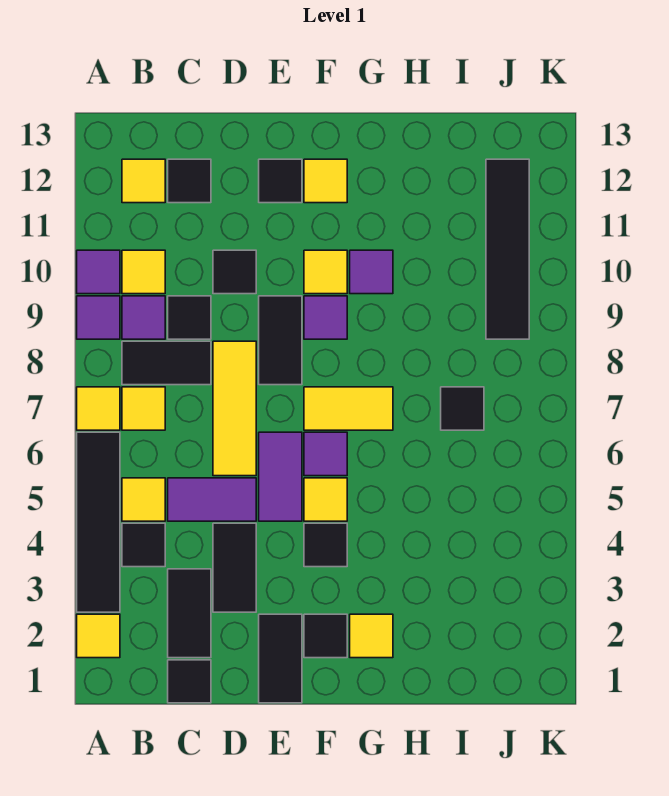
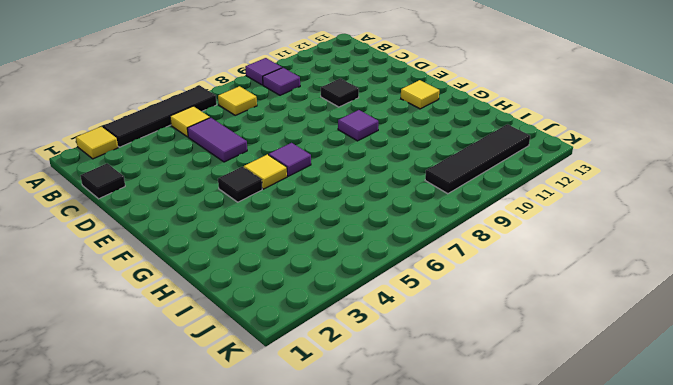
none -> yellow 1x1 tile [77,387,120,430]
none -> purple 1x1 tile [77,250,120,294]
none -> black 1x1 tile [122,523,165,567]
none -> black 1x2 tile [122,341,211,385]

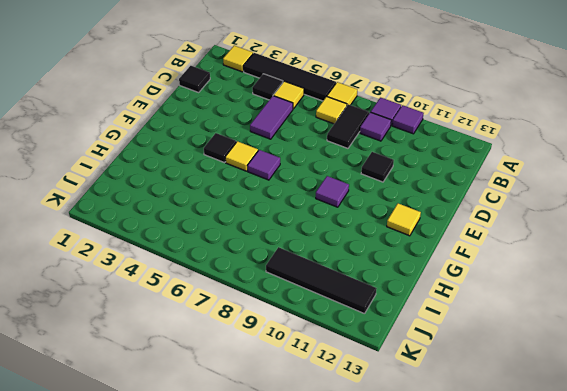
none -> yellow 1x1 tile [122,250,165,294]
none -> yellow 1x1 tile [122,159,165,203]
none -> black 1x2 tile [168,569,211,658]
none -> black 1x1 tile [168,296,211,339]

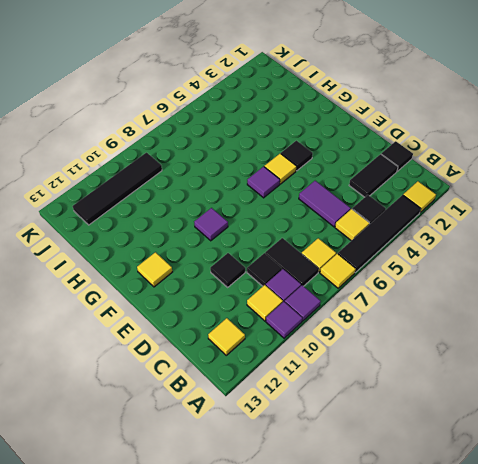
none -> black 1x1 tile [168,159,211,203]
none -> black 1x2 tile [213,523,256,612]
none -> yellow 1x3 tile [213,341,256,476]
none -> black 1x2 tile [259,614,302,703]

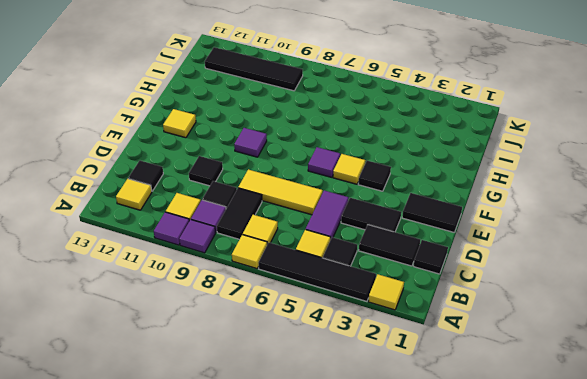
none -> purple 1x2 tile [259,432,302,521]
none -> black 1x2 tile [259,296,302,385]
none -> black 1x1 tile [259,159,302,203]
none -> black 1x1 tile [304,614,347,658]

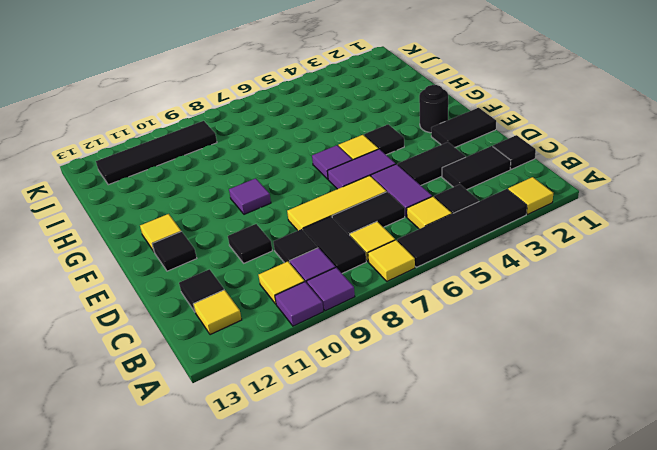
black 1x2 tile [332,192,405,236] -> black 1x2 tile moved to [259,296,302,385]
black 1x1 round brick [419,85,448,133] -> black 1x1 tile [304,614,347,658]
none -> yellow 1x2 tile [304,387,393,430]
none -> yellow 1x1 tile [304,250,347,294]
none -> yellow 1x1 tile [350,614,393,658]
none -> purple 1x1 tile [350,250,393,294]

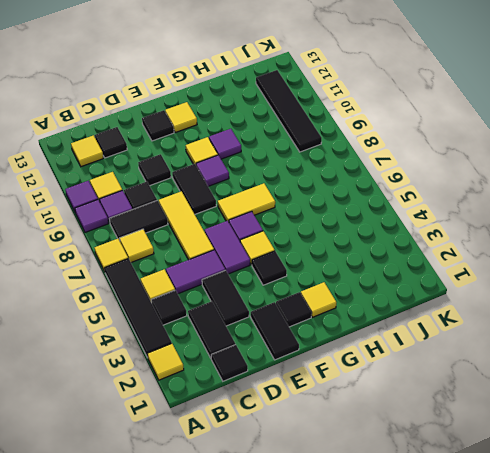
none -> black 1x1 tile [441,387,484,430]

